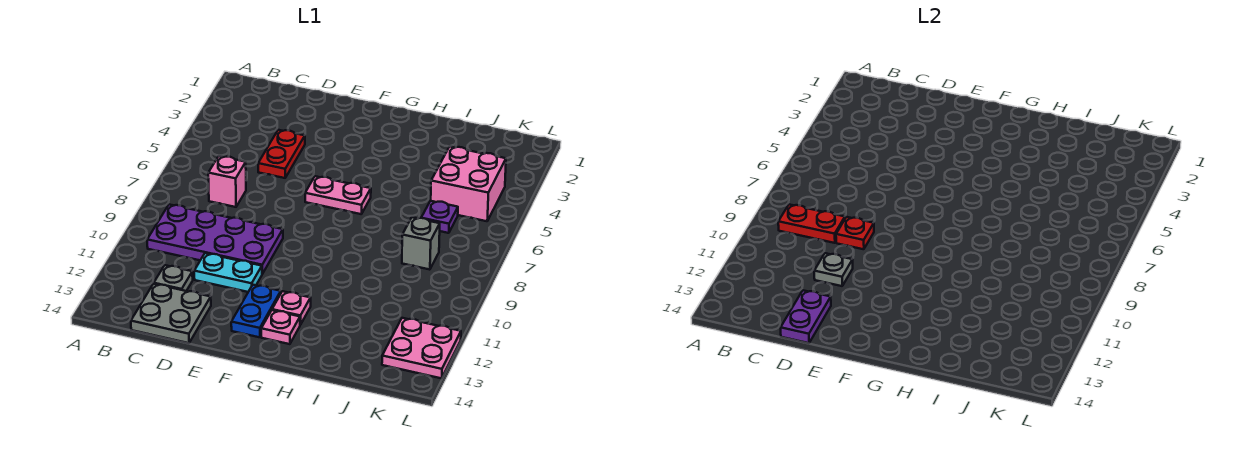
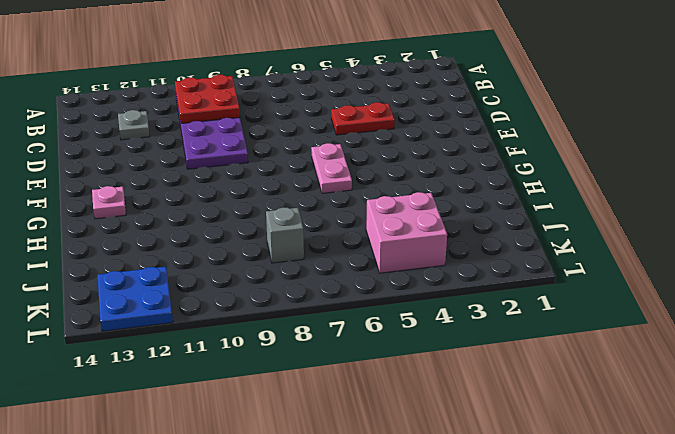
red 2x2 plate [175,75,240,123] -> red 1x2 plate [778,204,845,243]
blue 2x2 plate [97,267,173,331] -> pink 2x2 plate [382,318,461,378]
none -> pink 1x1 brick [208,156,246,207]
none -> grey 2x2 plate [131,284,211,343]
none -> cyan 1x2 plate [194,253,262,292]

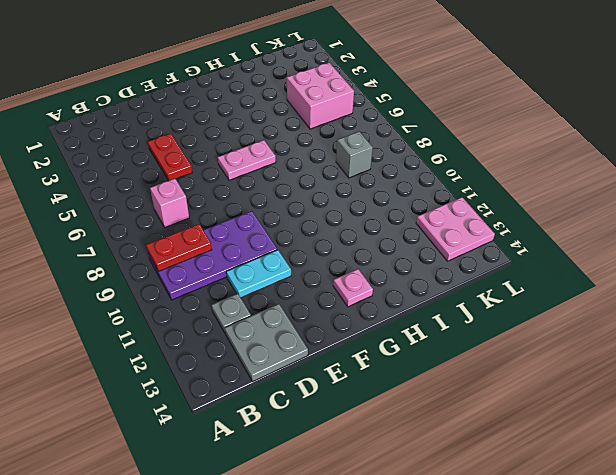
none -> blue 1x2 plate [231,285,281,337]
none -> pink 1x1 plate [272,291,311,325]
none -> purple 1x1 plate [421,201,458,233]

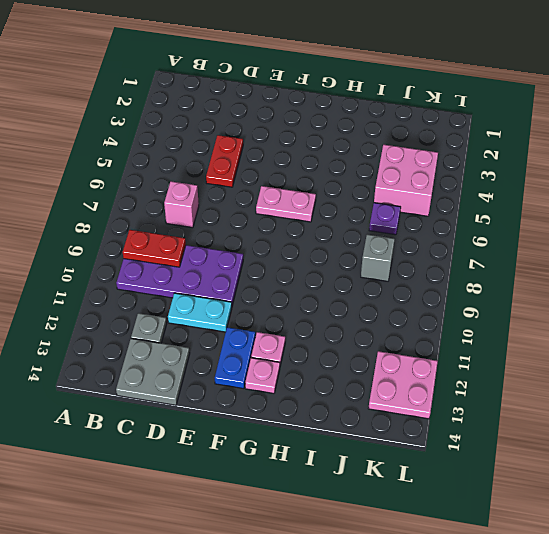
none -> red 1x1 plate [836,217,874,249]
none -> grey 1x1 plate [814,253,853,286]
none -> purple 1x2 plate [781,290,831,343]

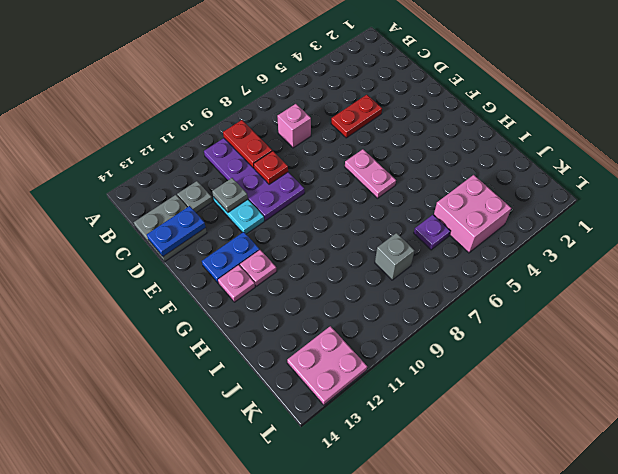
blue 1x2 plate [147,206,206,256] -> purple 1x2 plate [781,290,831,343]

